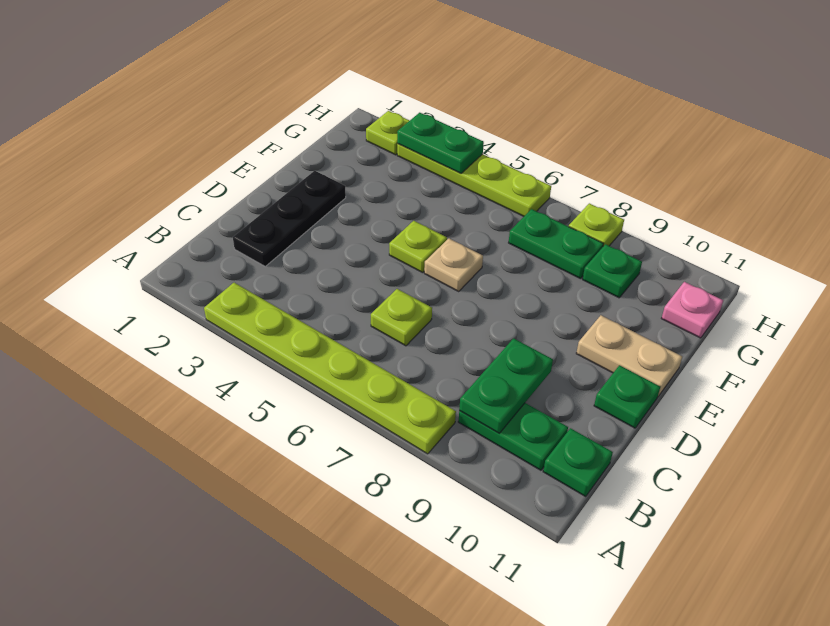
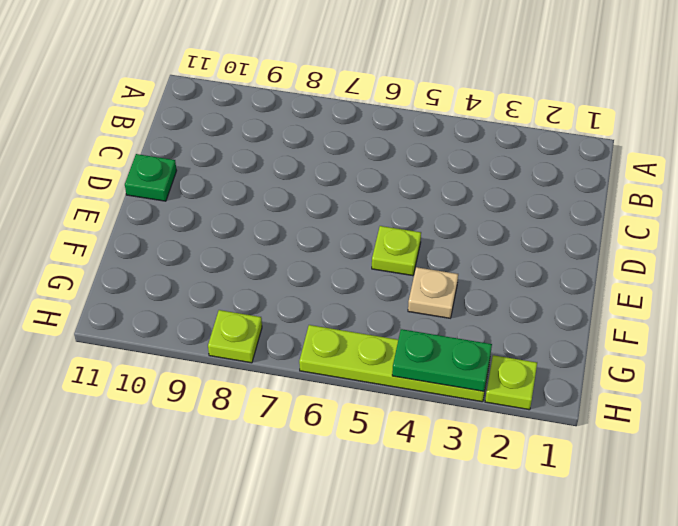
tan 1x1 plate [408,267,458,318] -> tan 1x1 plate moved to [424,238,483,291]
none -> lime 1x6 plate [204,283,456,454]
none -> green 1x2 plate [458,403,568,470]
none -> green 1x1 plate [543,428,613,497]

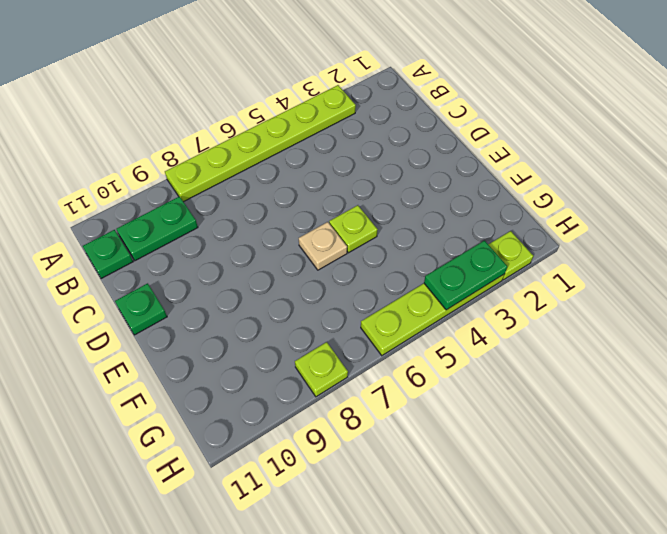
none -> black 1x3 plate [233,171,346,266]
none -> lime 1x1 plate [371,289,432,346]
none -> tan 1x2 plate [576,315,682,396]

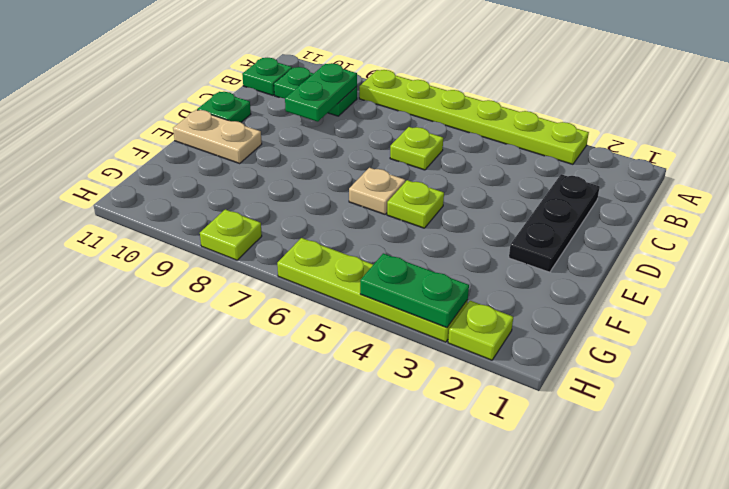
none -> green 1x2 plate [509,209,603,279]
none -> green 1x1 plate [583,244,642,298]
none -> pink 1x1 plate [661,282,723,338]

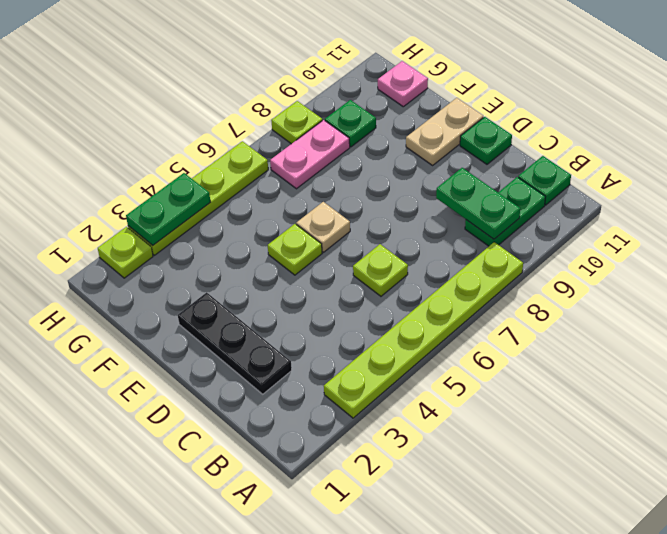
pink 1x2 plate [270,120,350,189] -> green 1x2 plate [509,209,603,279]

